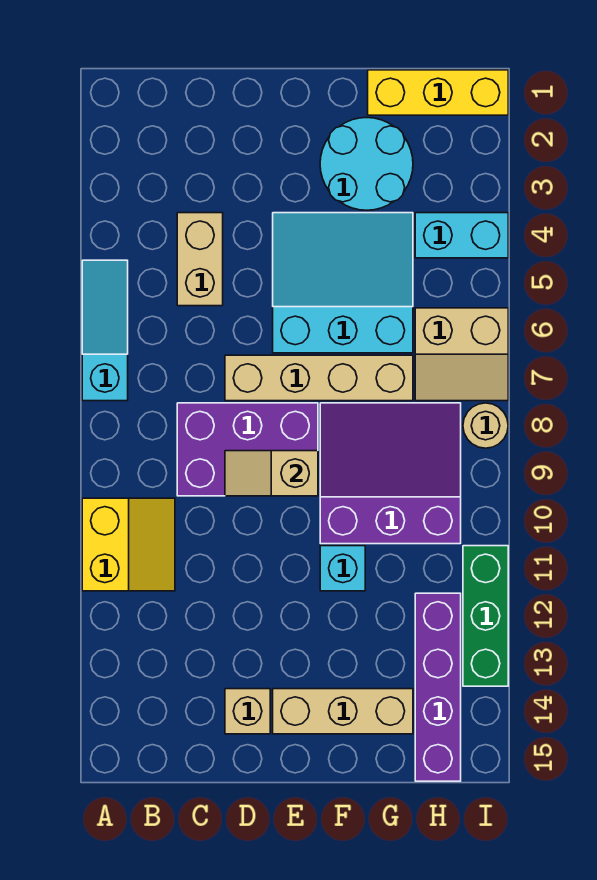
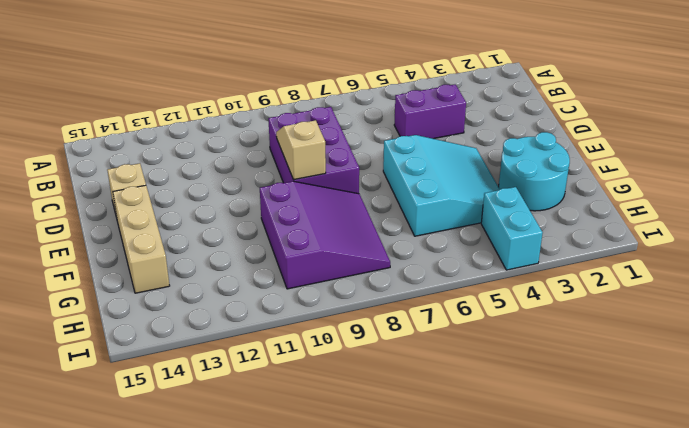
purple 1x2 brick [394,84,466,139] -> tan 1x2 brick [177,213,223,306]
none -> cyan 1x3 slope [82,260,128,401]
none -> yellow 2x2 slope [82,498,175,591]
none -> tan 1x4 brick [225,355,413,401]

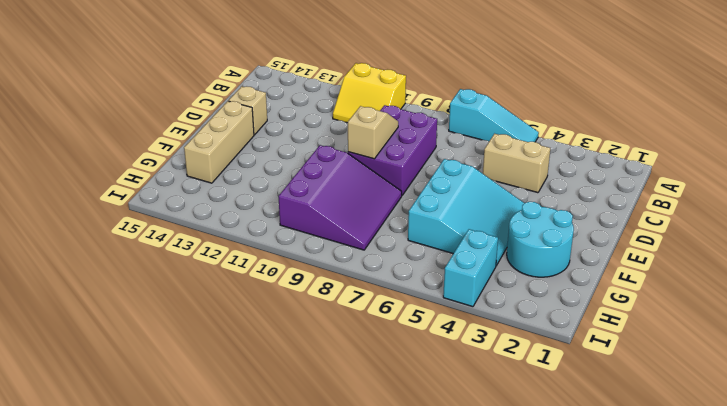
none -> tan 1x4 brick [225,355,413,401]
none -> cyan 1x1 brick [320,546,365,591]
none -> yellow 1x3 brick [368,70,508,115]

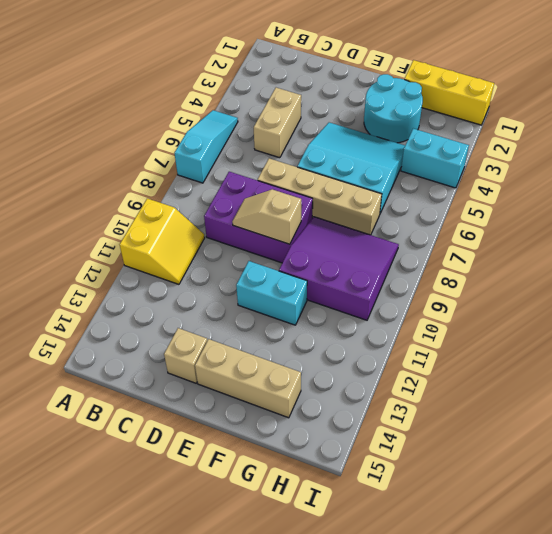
cyan 1x2 brick [236,261,307,325] -> cyan 1x1 brick [320,546,365,591]
none -> tan 2x2 slope [415,308,508,401]
none -> purple 1x4 brick [415,593,461,781]
none -> tan 1x1 round brick [463,403,508,448]

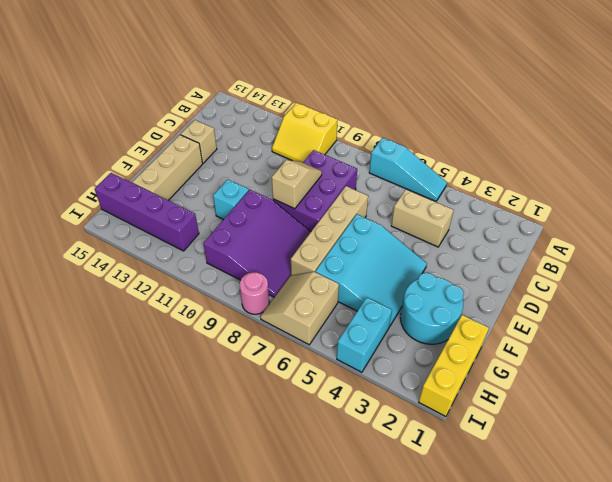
pink 1x1 round brick [240,272,269,314] -> tan 1x1 round brick [463,403,508,448]
none -> green 1x3 brick [463,546,508,686]

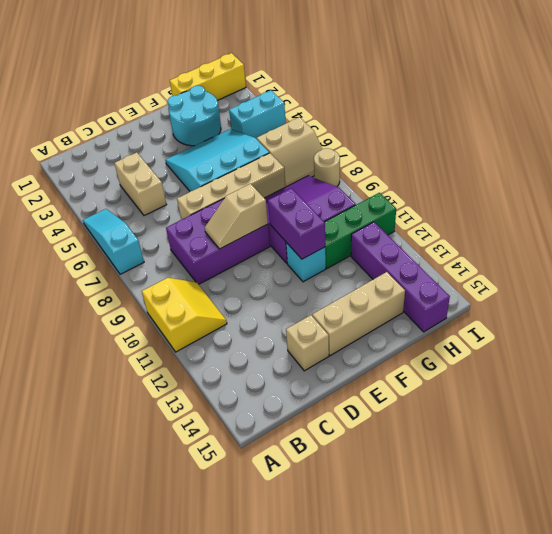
purple 1x2 brick [268,188,325,259] -> none
green 1x3 brick [325,193,396,268] -> green 1x3 brick turned to [463,546,508,686]

